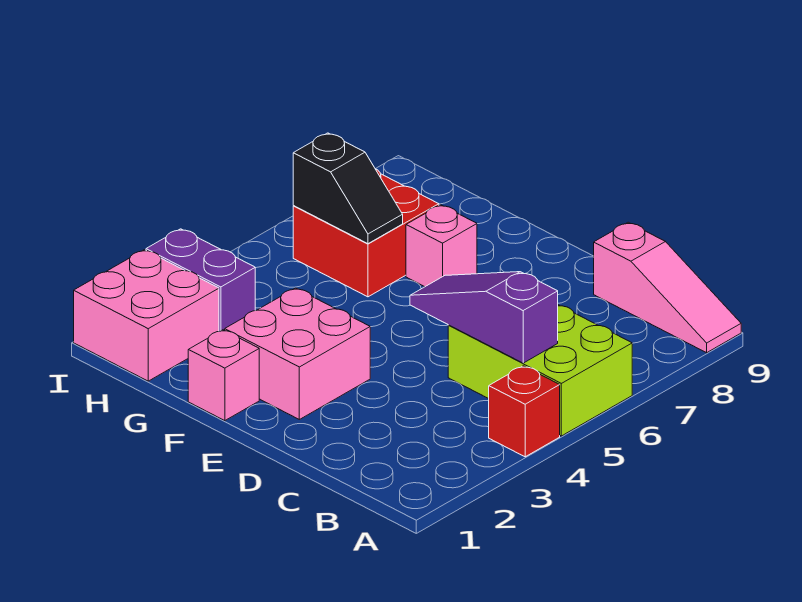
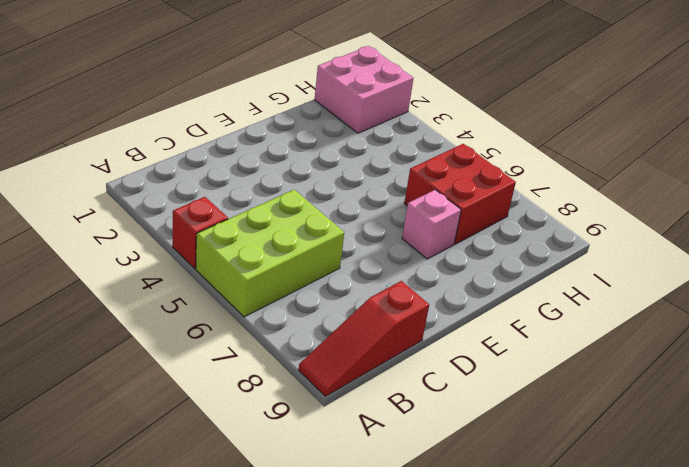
red 1x3 slope [299,281,429,396] -> pink 1x3 slope [594,222,741,353]
none -> pink 2x2 brick [225,288,370,419]
none -> pink 1x1 brick [188,330,259,421]

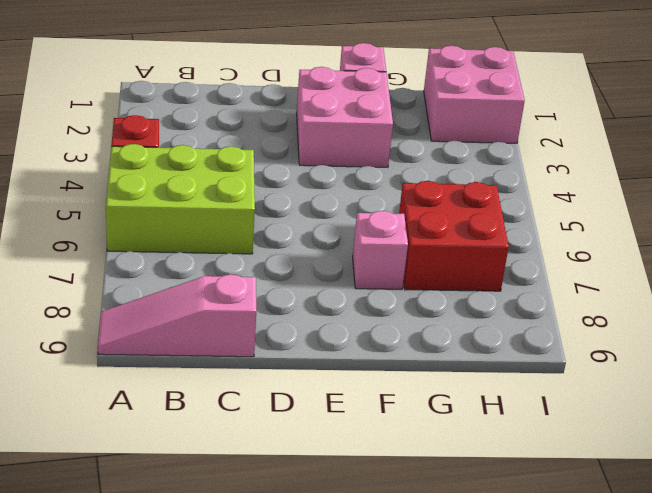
none -> purple 1x2 brick [146,229,255,331]
none -> purple 1x3 slope [410,272,558,363]

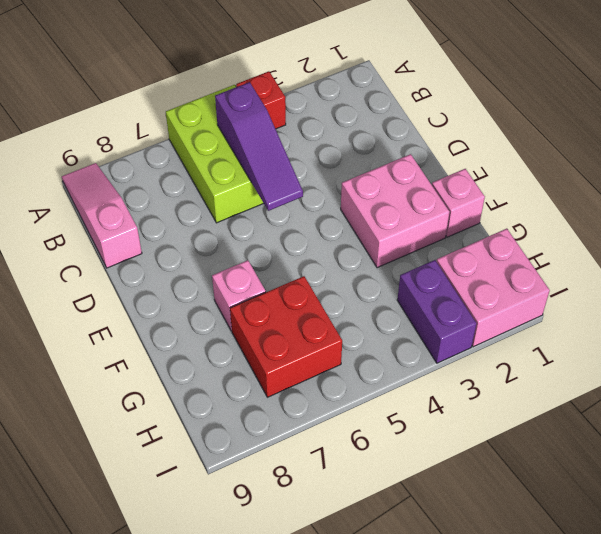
none -> black 1x2 slope [293,133,403,244]

